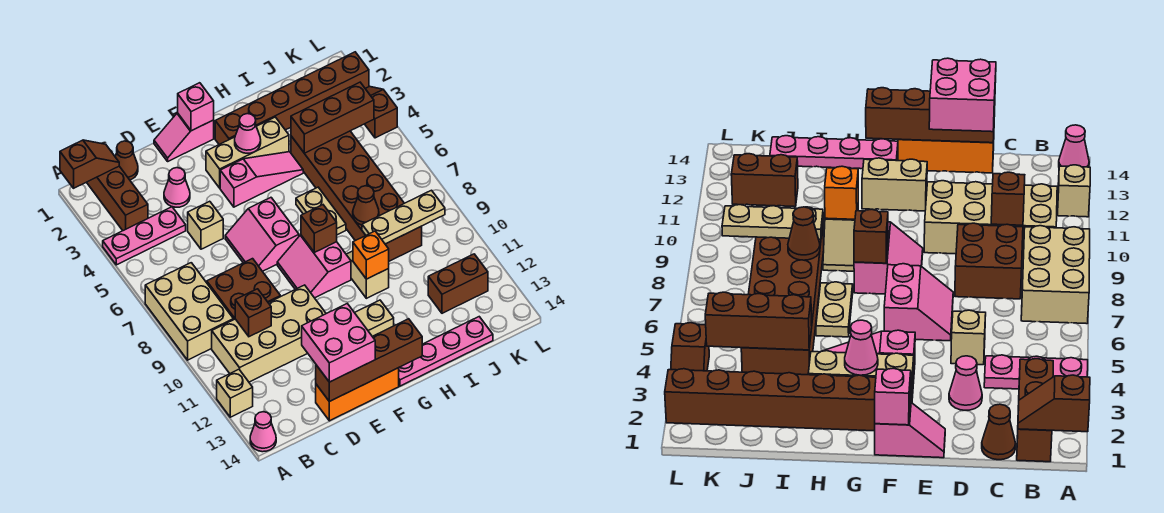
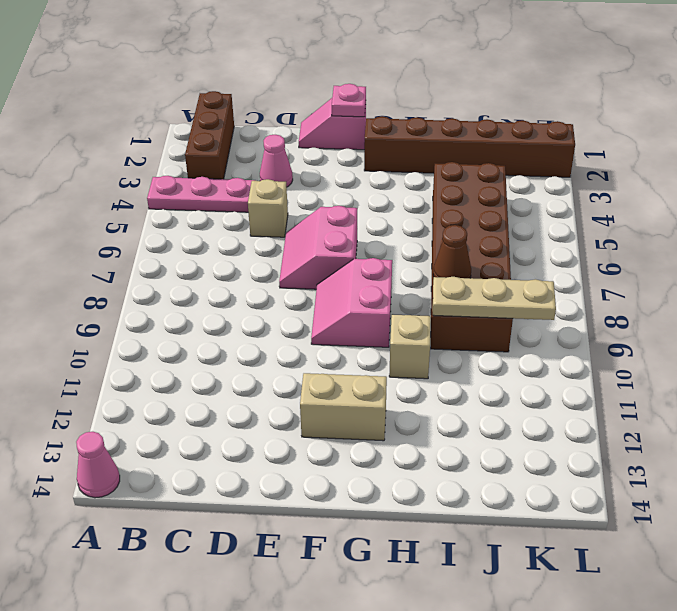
pink 1x1 plate [332,84,366,117] -> pink 1x1 brick [178,83,214,131]
none -> tan 2x3 brick [145,263,233,360]
none -> tan 1x1 brick [217,369,253,417]
none -> tan 2x4 brick [212,285,326,382]
none -> brown 1x1 cone [115,141,138,180]

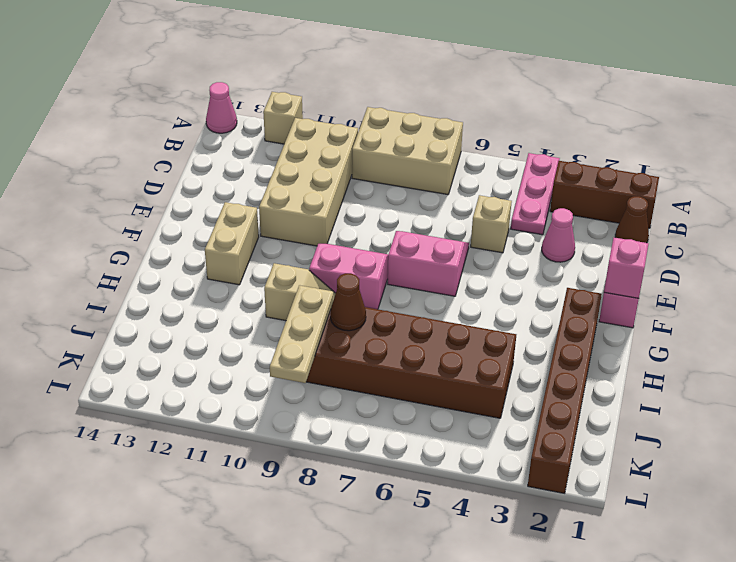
none -> brown 2x2 brick [207,259,280,320]
none -> orange 1x3 brick [316,368,399,421]
none -> tan 1x3 brick [206,117,289,188]
none -> pink 1x3 slope [220,152,303,207]

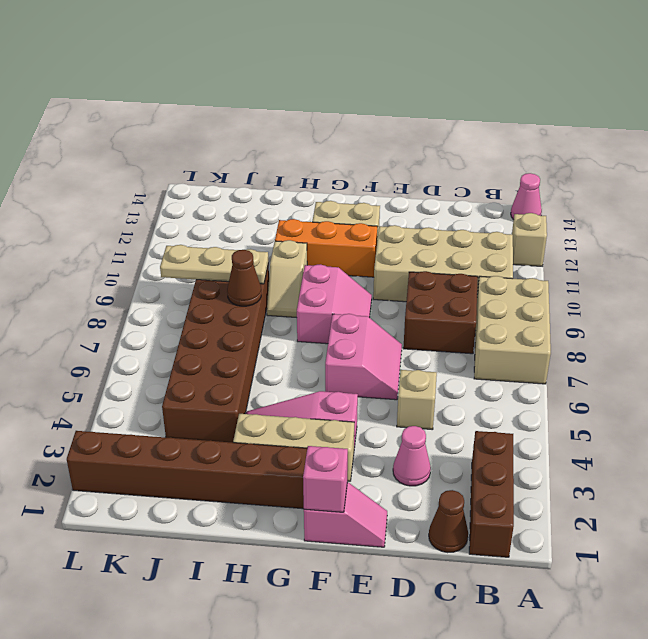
orange 1x3 brick [275,219,377,277] -> orange 1x3 brick moved to [316,368,399,421]
none -> pink 1x3 plate [103,207,186,265]
none -> pink 1x4 plate [399,317,493,386]
none -> tan 1x2 plate [296,187,346,235]
none -> brown 1x2 brick [428,254,488,313]

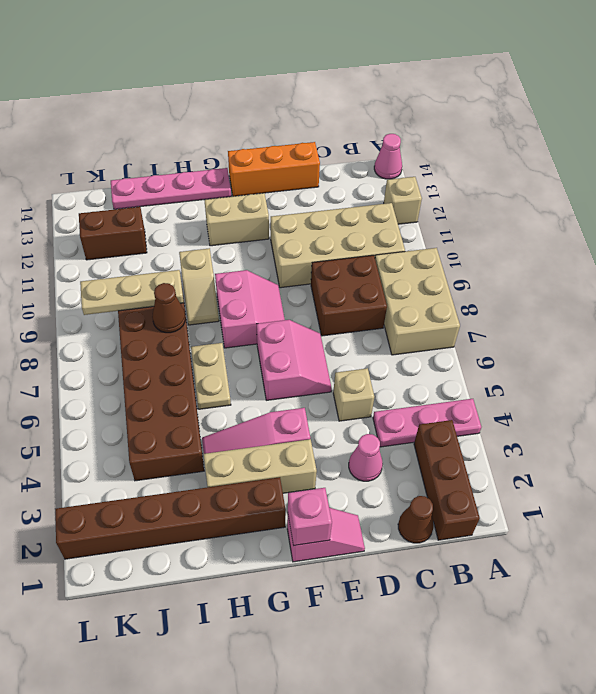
none -> brown 1x2 slope [365,86,397,138]
none -> brown 1x2 slope [60,140,119,188]
none -> brown 1x1 brick [235,289,271,337]
none -> brown 1x4 brick [316,319,422,402]

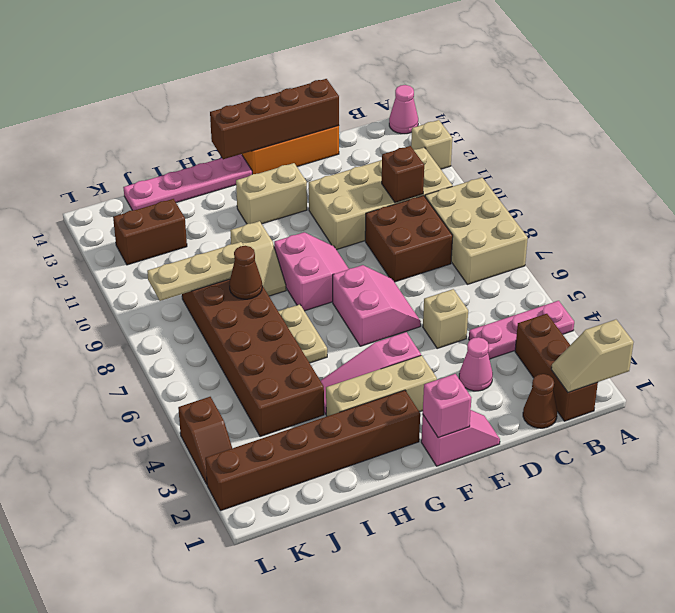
tan 1x2 slope [551,320,634,392] -> brown 1x2 slope [60,140,119,188]
none -> pink 1x1 cone [235,114,261,153]
none -> brown 1x1 brick [301,205,337,252]
none -> orange 1x1 brick [353,231,389,279]
none -> brown 1x3 brick [291,82,374,153]

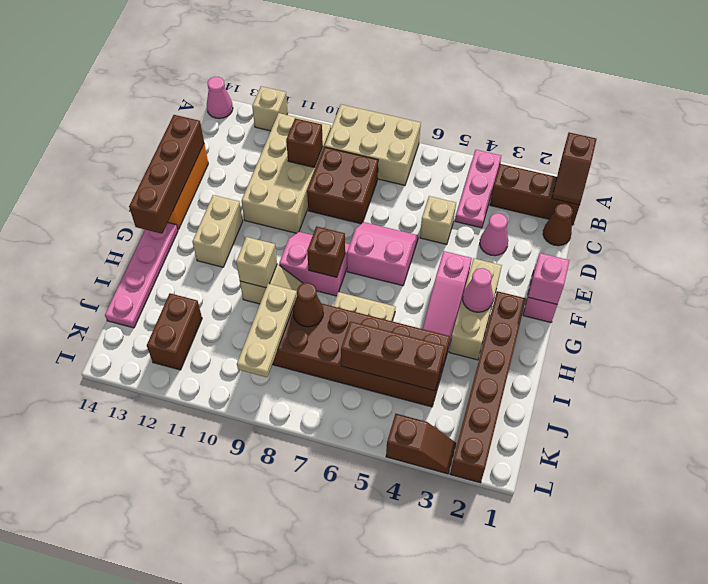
tan 1x1 brick [236,237,277,288] -> orange 1x1 brick [353,231,389,279]
brown 1x3 brick [341,321,445,391] -> brown 1x3 brick turned to [291,82,374,153]
none -> pink 2x2 brick [302,304,375,382]

